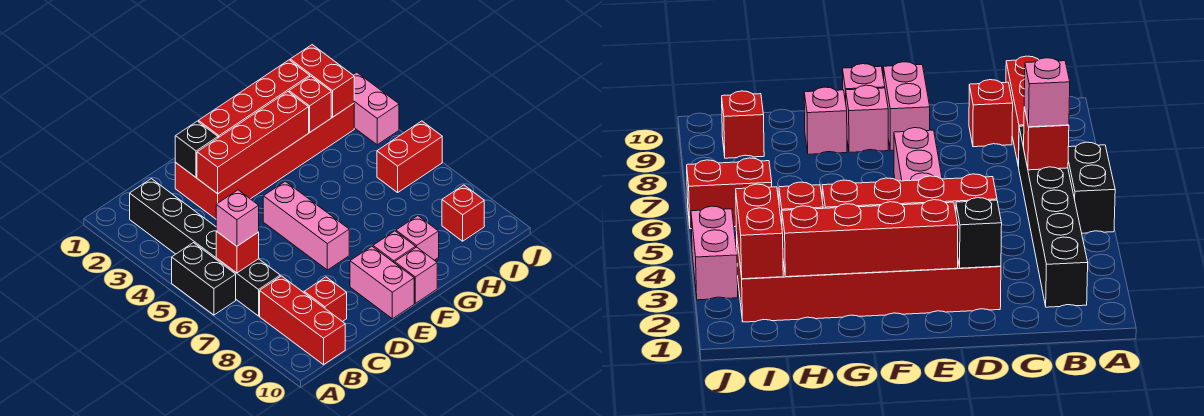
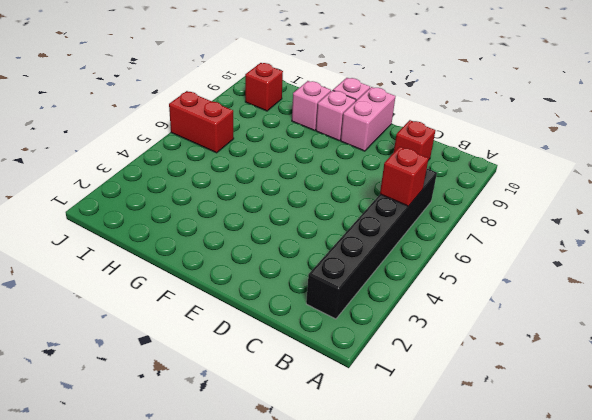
none -> black 1x2 brick [172,243,236,315]
none -> red 1x3 brick [260,276,345,365]
none -> red 2x6 brick [175,103,354,219]

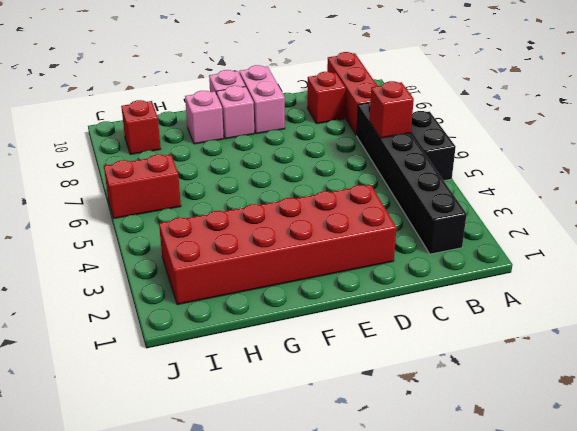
none -> pink 1x3 brick [263,181,349,270]
none -> pink 1x2 brick [353,72,399,145]
none -> black 1x1 brick [175,121,218,177]

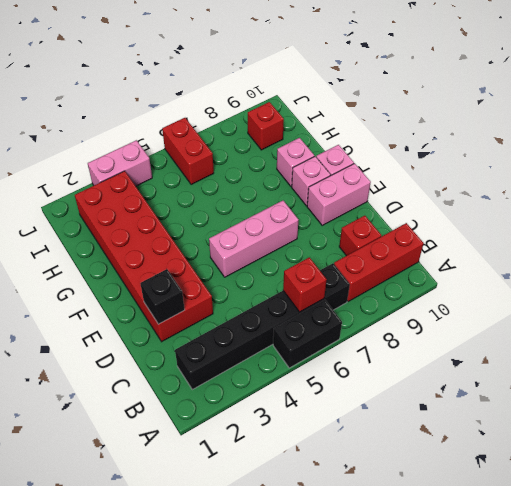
none -> red 1x4 brick [197,92,309,194]
none -> red 1x4 brick [198,60,310,138]
none -> red 1x1 brick [289,76,331,132]

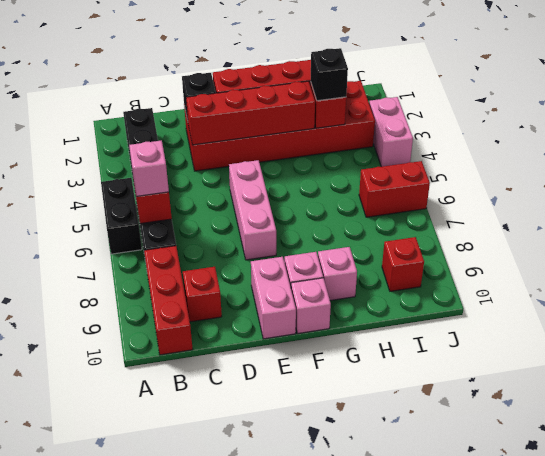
black 1x1 brick [311,48,348,101] -> none
none -> red 1x2 brick [290,45,354,117]

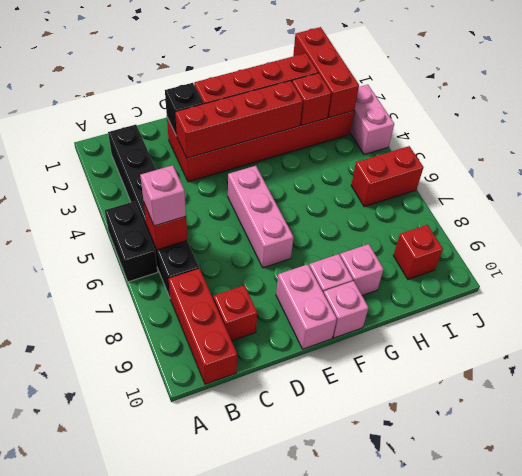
red 1x3 brick [293,27,359,118] -> red 1x2 brick [290,45,354,117]

